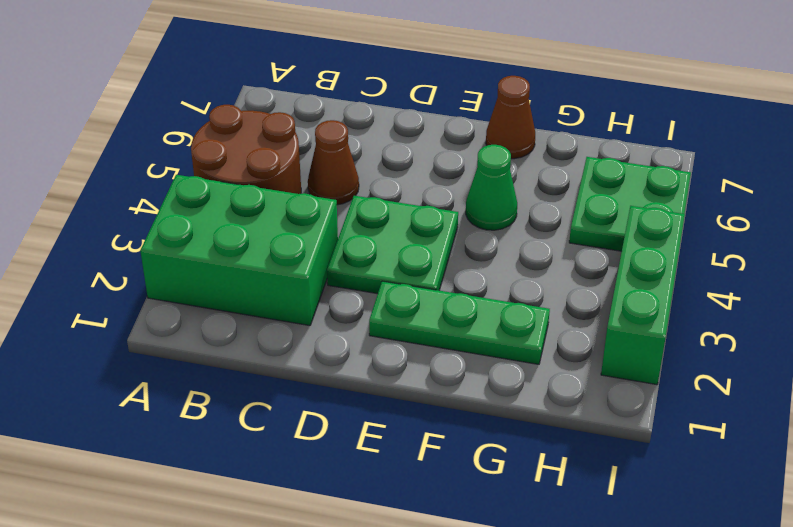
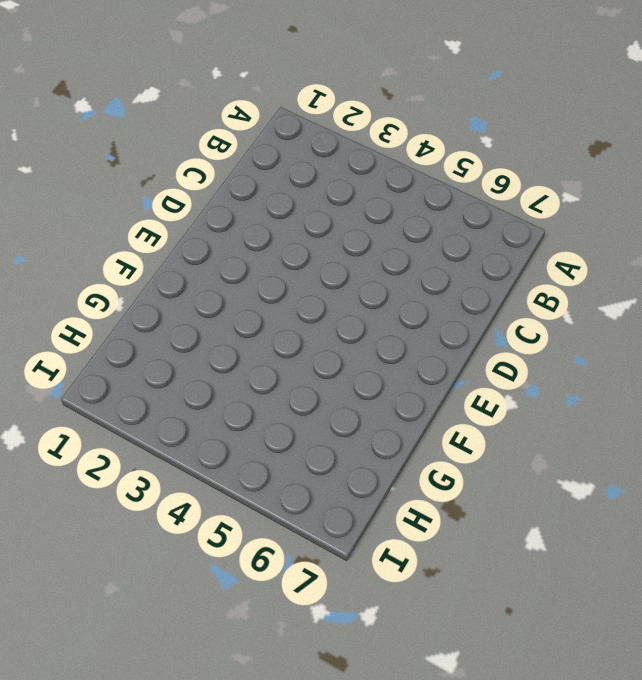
none -> green 2x3 brick [140,175,338,326]
none -> brown 2x2 round brick [191,105,301,194]

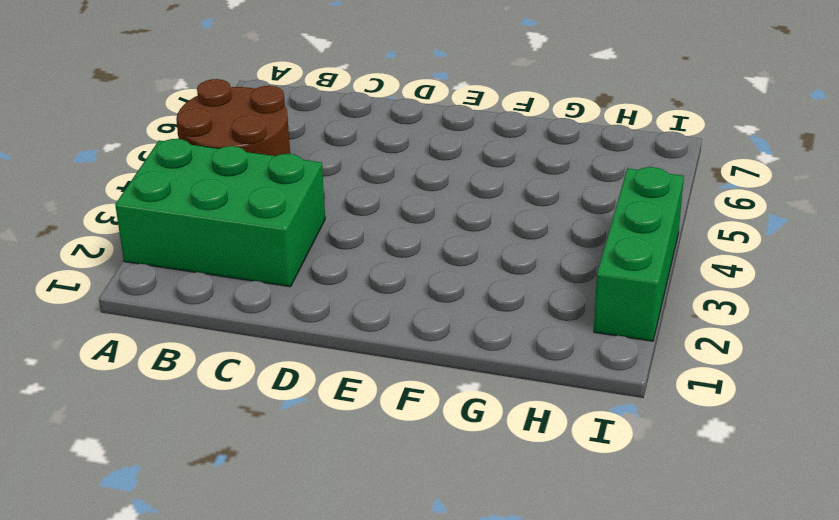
none -> brown 1x1 cone [308,120,359,205]
none -> green 2x2 plate [327,196,458,294]

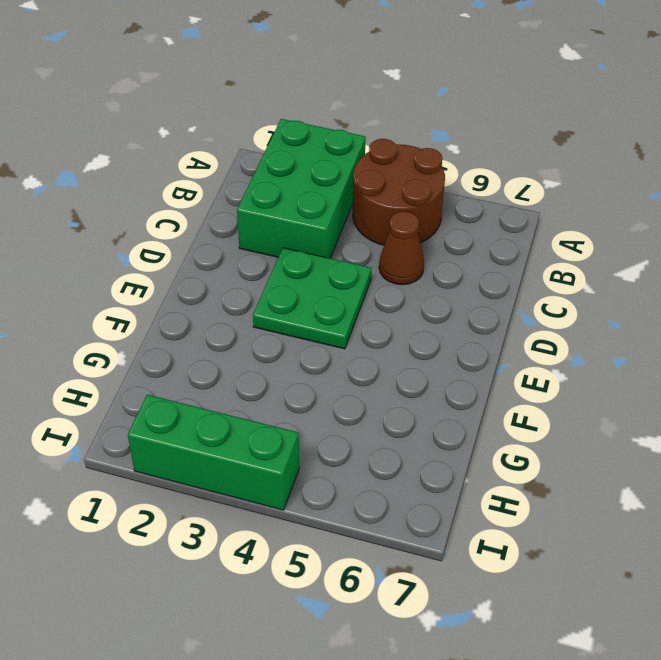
none -> green 1x3 plate [369,281,550,364]
none -> green 1x1 cone [466,145,517,230]

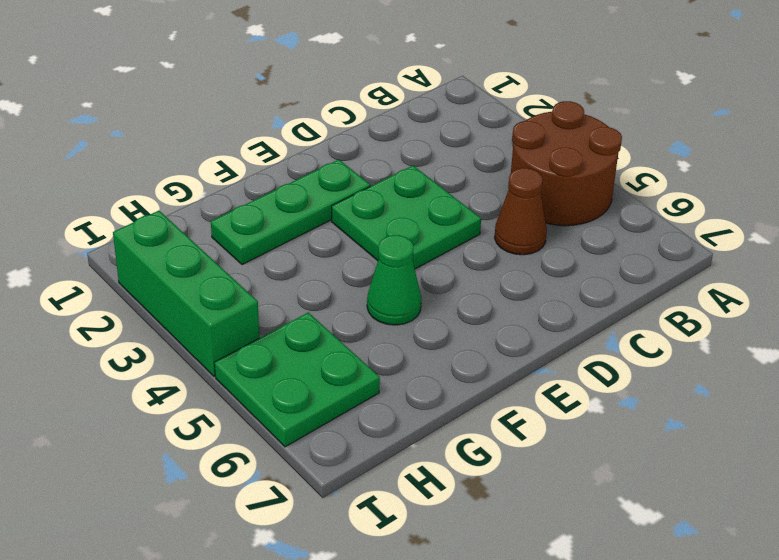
none -> green 2x3 brick [140,175,338,326]
none -> brown 1x1 cone [486,76,535,159]

